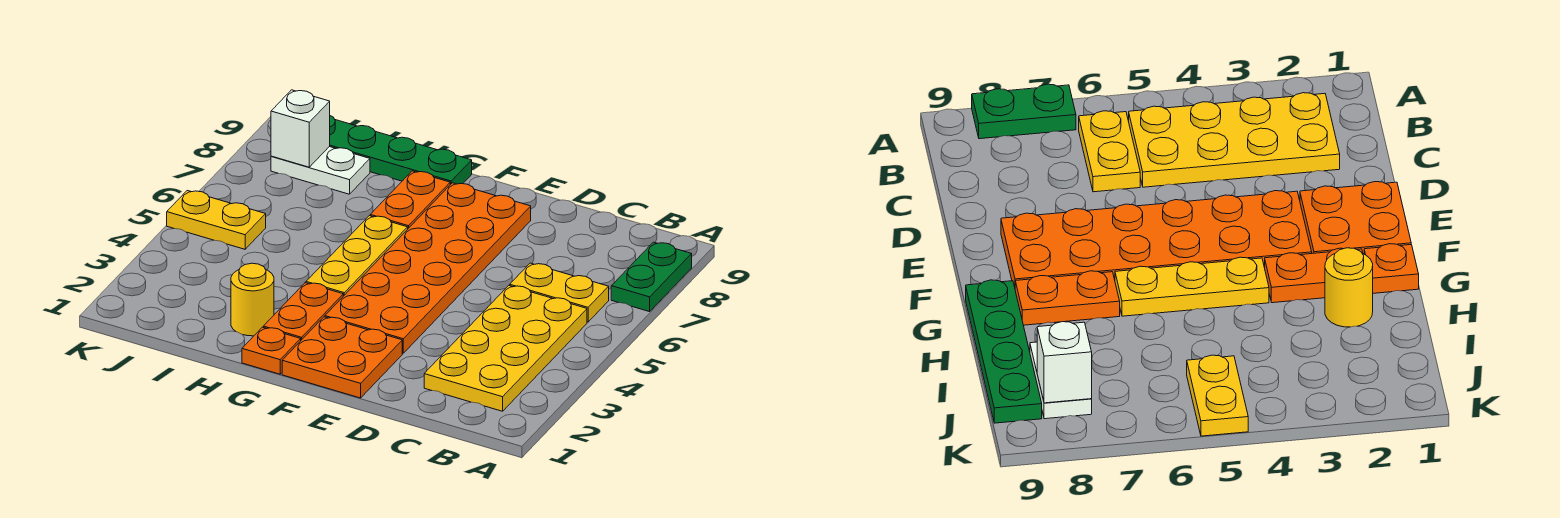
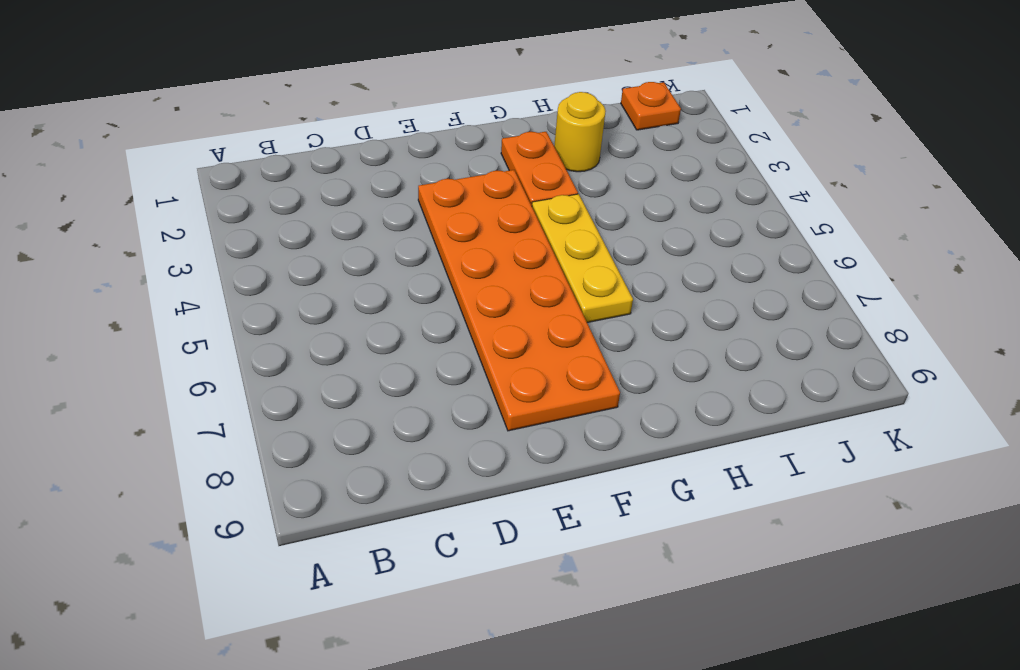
orange 1x1 plate [621,82,681,130] -> orange 1x1 plate moved to [242,327,301,374]
none -> green 1x2 plate [611,242,692,312]
none -> yellow 2x4 plate [424,286,587,411]
none -> yellow 1x2 plate [510,263,609,322]

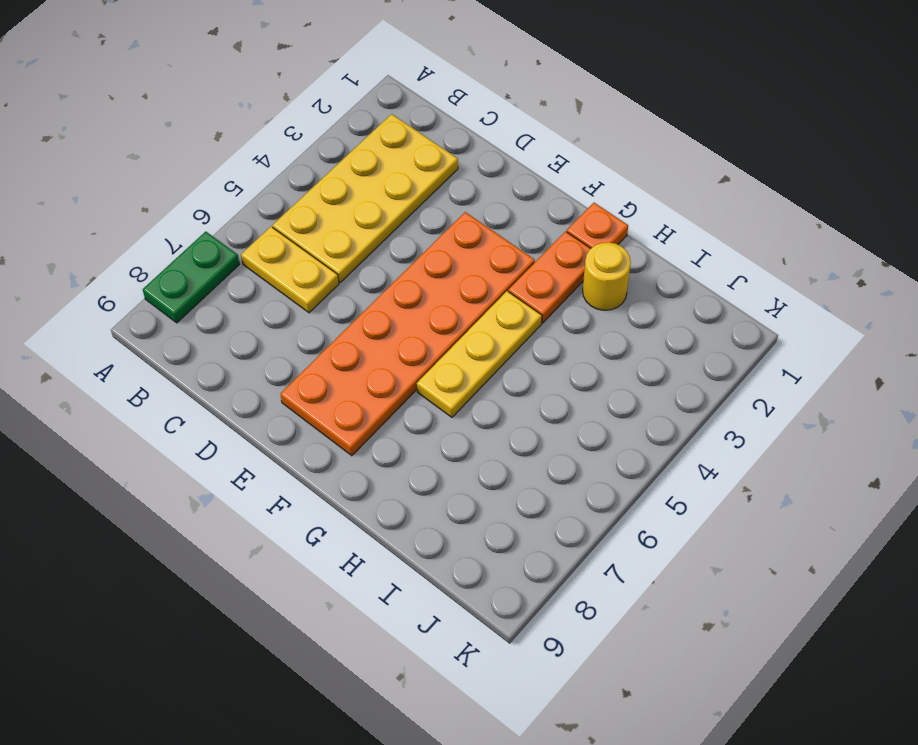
none -> orange 2x2 plate [282,317,402,398]
none -> orange 1x2 plate [370,171,450,228]
none -> green 1x4 plate [329,116,472,185]

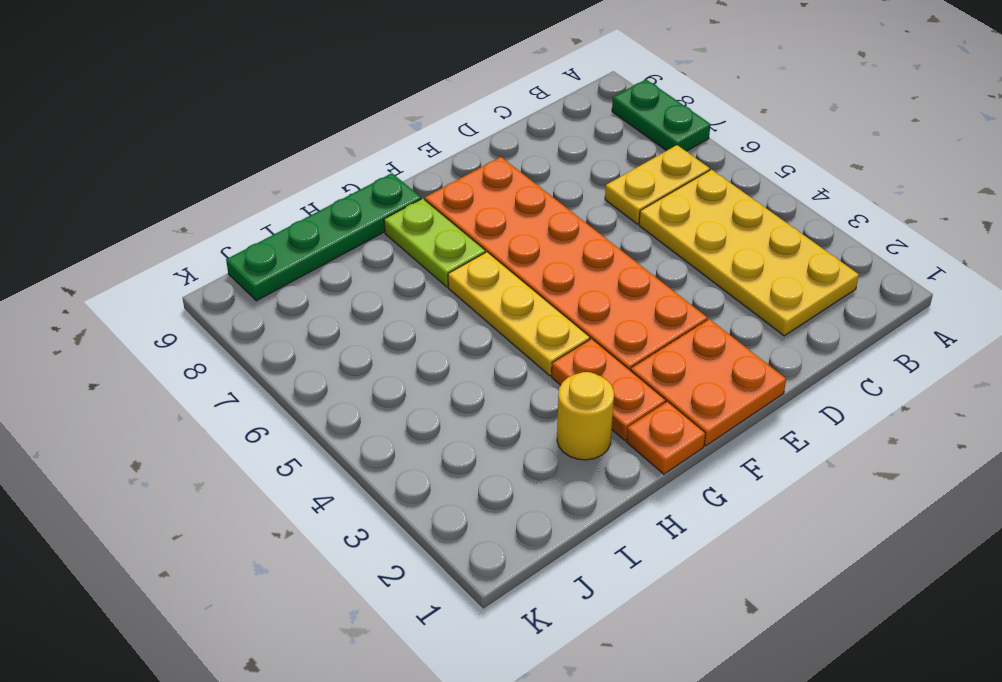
lime 1x2 plate [384,199,485,287] -> orange 1x2 plate [370,171,450,228]
none -> white 1x2 plate [271,147,370,194]
none -> yellow 1x2 plate [167,191,266,249]
none -> white 1x1 brick [271,90,330,167]

